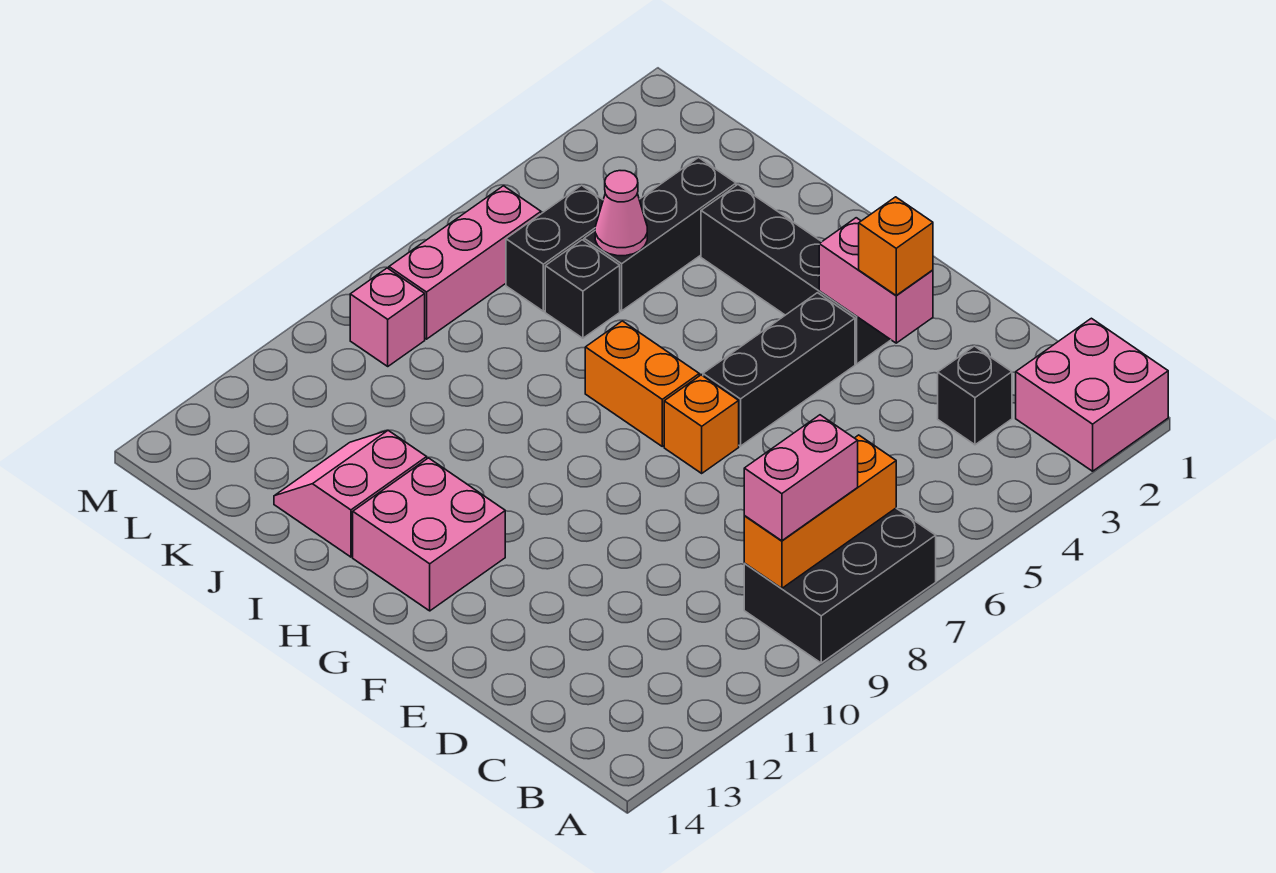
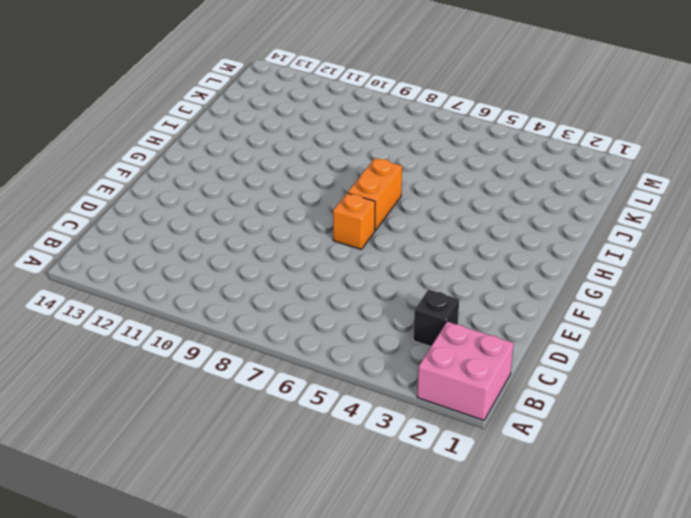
none -> black 2x3 brick [744,508,936,663]
none -> black 1x4 brick [701,185,891,364]
none -> black 1x3 brick [703,293,855,446]

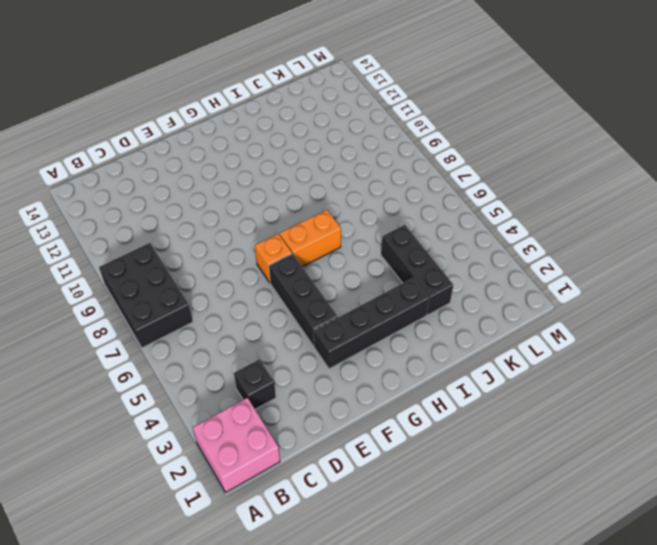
none -> pink 2x2 brick [353,458,505,611]
none -> pink 2x2 slope [274,430,427,557]
none -> black 1x1 brick [545,240,620,338]

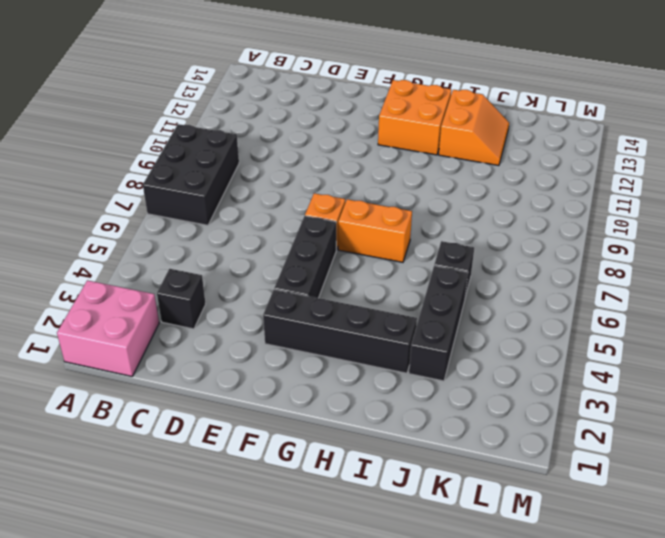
orange 2x2 brick [378,80,451,155] -> pink 2x2 brick [353,458,505,611]
orange 2x2 slope [439,90,509,166] -> pink 2x2 slope [274,430,427,557]
none -> black 1x2 brick [506,185,603,311]
none -> pink 1x3 brick [389,186,541,339]
none -> pink 1x1 brick [350,268,425,366]

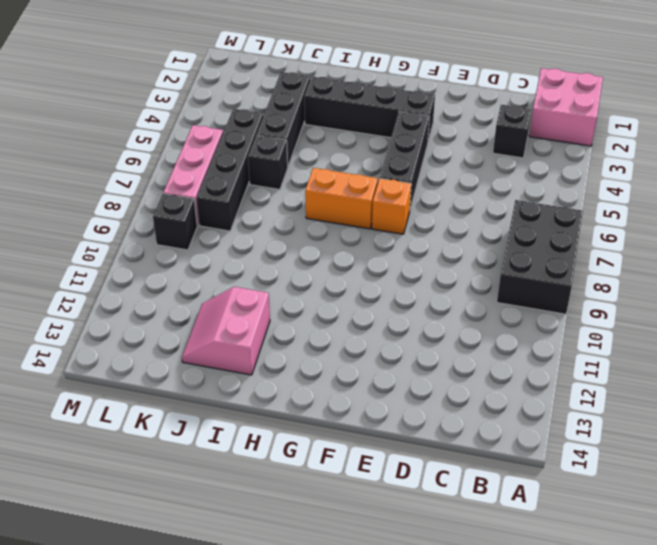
black 1x4 brick [196,109,263,231] -> black 1x2 brick [506,185,603,311]
black 1x1 brick [153,194,198,250] -> pink 1x1 brick [350,268,425,366]
none -> pink 2x2 brick [353,458,505,611]
none -> orange 1x3 brick [744,435,896,588]
none -> pink 1x2 brick [819,218,933,343]

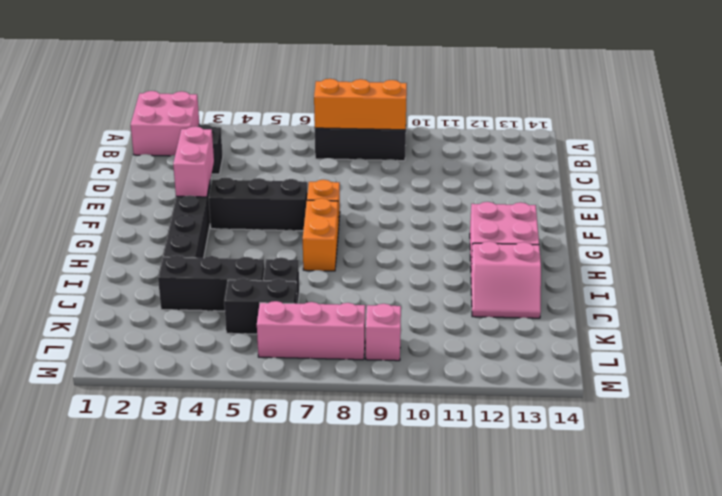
none -> pink 1x1 cone [595,171,647,256]
none -> pink 1x2 brick [744,415,858,541]
none -> orange 1x1 brick [859,197,933,296]

